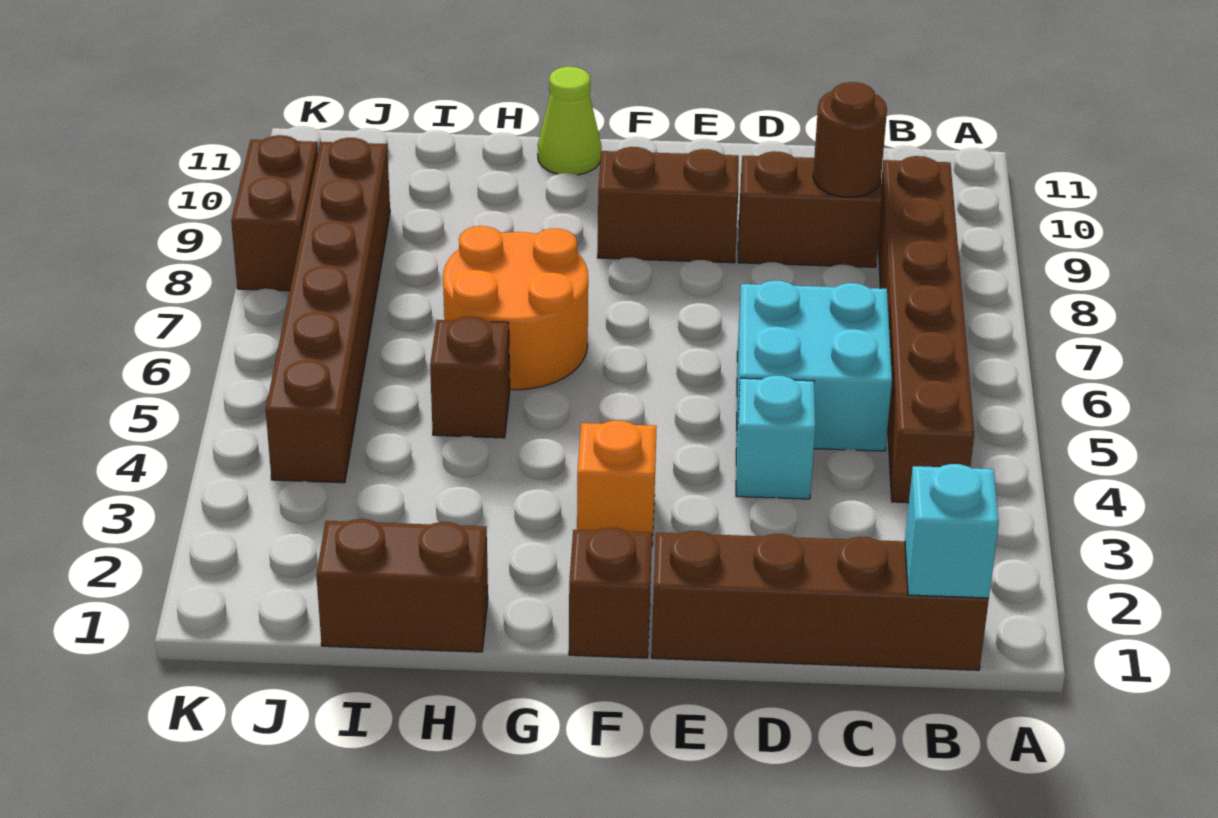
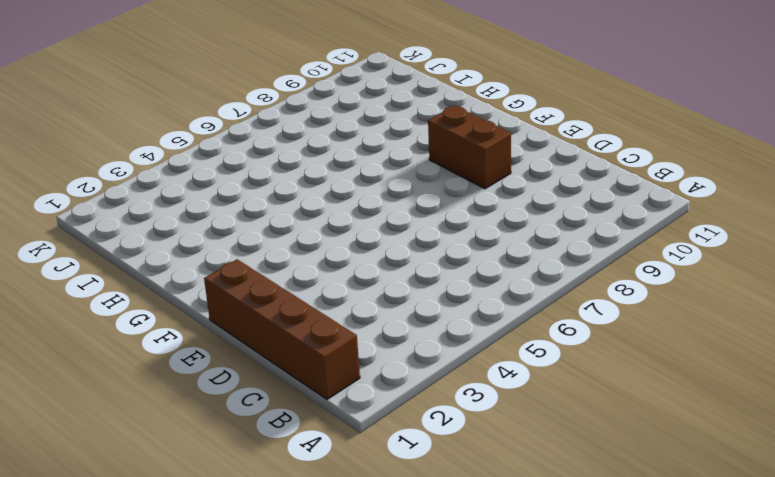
none -> brown 1x6 brick [878,156,974,503]
none -> cyan 2x2 brick [737,281,892,451]
none -> brown 1x2 brick [738,151,882,267]

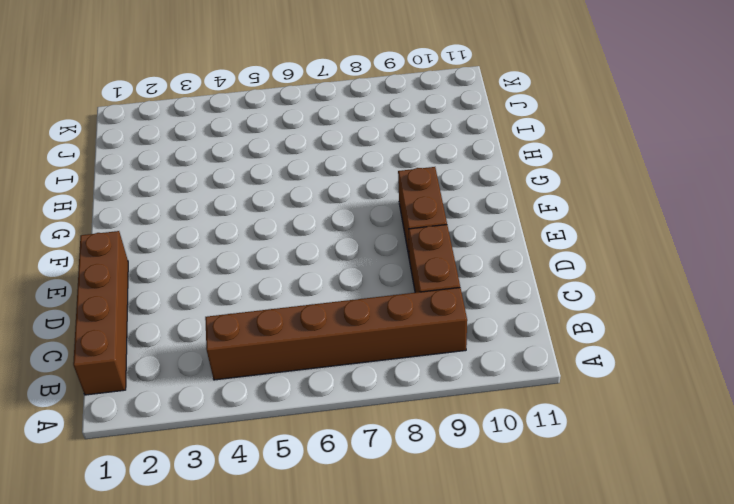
none -> cyan 2x2 brick [737,281,892,451]
none -> cyan 1x1 brick [736,376,815,499]
none -> brown 1x1 brick [569,528,652,658]

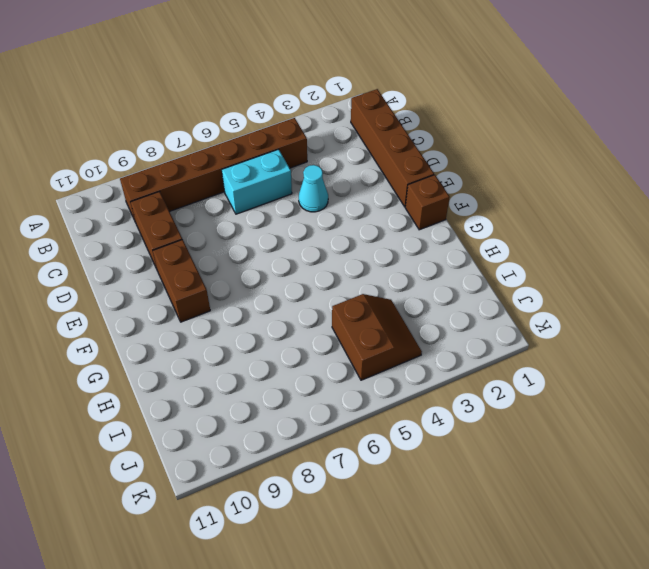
cyan 1x2 brick [222,149,292,214] -> cyan 2x2 brick [737,281,892,451]
cyan 1x1 cone [299,165,328,212] -> cyan 1x1 brick [736,376,815,499]
brown 2x2 slope [332,294,422,380] -> brown 1x6 brick [266,138,390,483]
none -> orange 1x1 brick [577,420,657,543]
none -> orange 2x2 round brick [443,226,588,390]
none -> lime 1x1 cone [538,67,602,175]

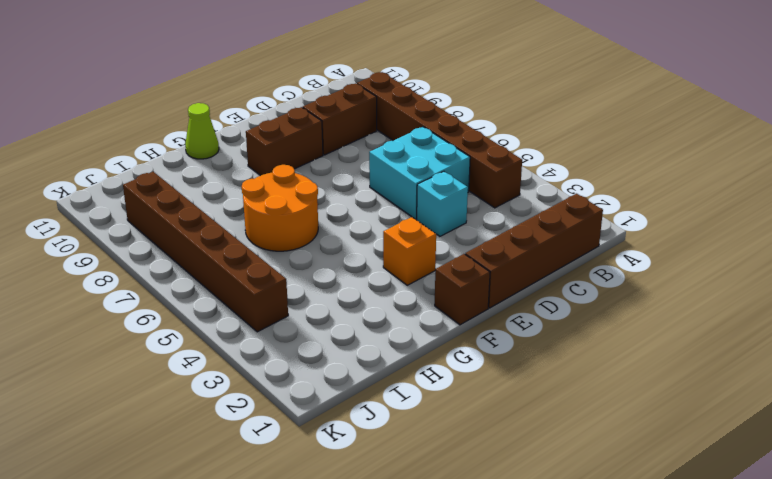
none -> brown 1x2 brick [316,519,488,652]
none -> brown 1x1 brick [430,317,510,438]
none -> brown 1x2 brick [231,135,318,291]

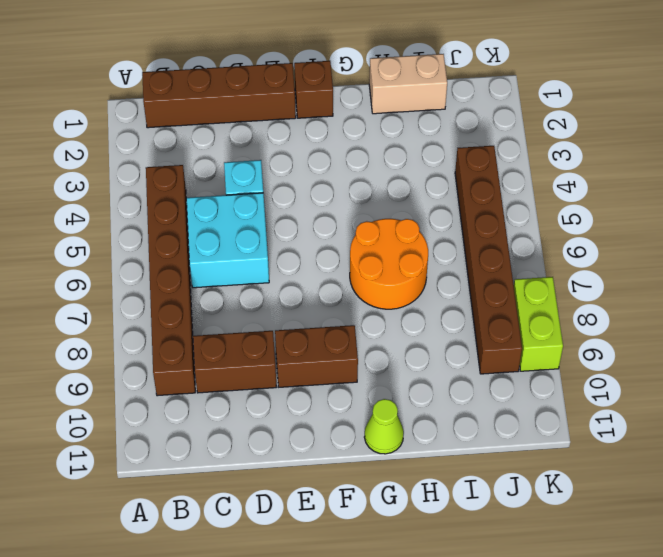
tan 1x2 brick [369,54,447,114] -> brown 1x2 brick [316,519,488,652]
lime 1x2 brick [514,277,563,371] -> brown 1x2 brick [231,135,318,291]
none -> orange 1x1 brick [577,420,657,543]
none -> brown 1x1 brick [430,317,510,438]
none -> cyan 1x1 brick [905,464,999,598]

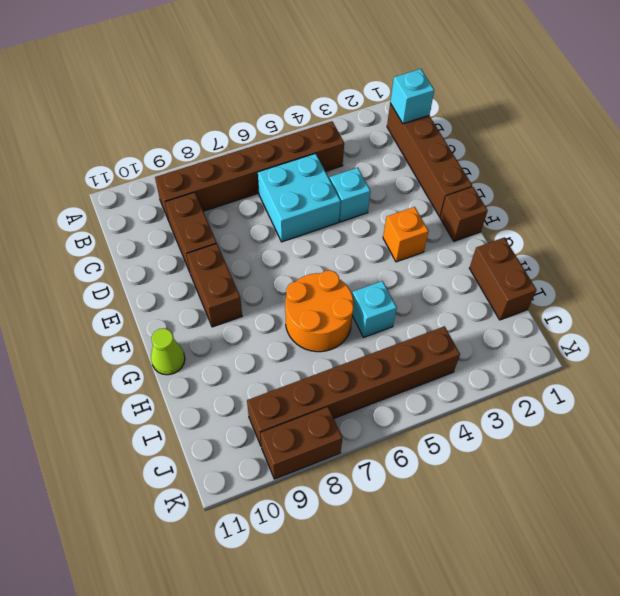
cyan 1x1 brick [352,281,397,337] -> brown 1x1 brick [430,317,510,438]
none -> brown 1x1 round brick [813,82,887,197]

